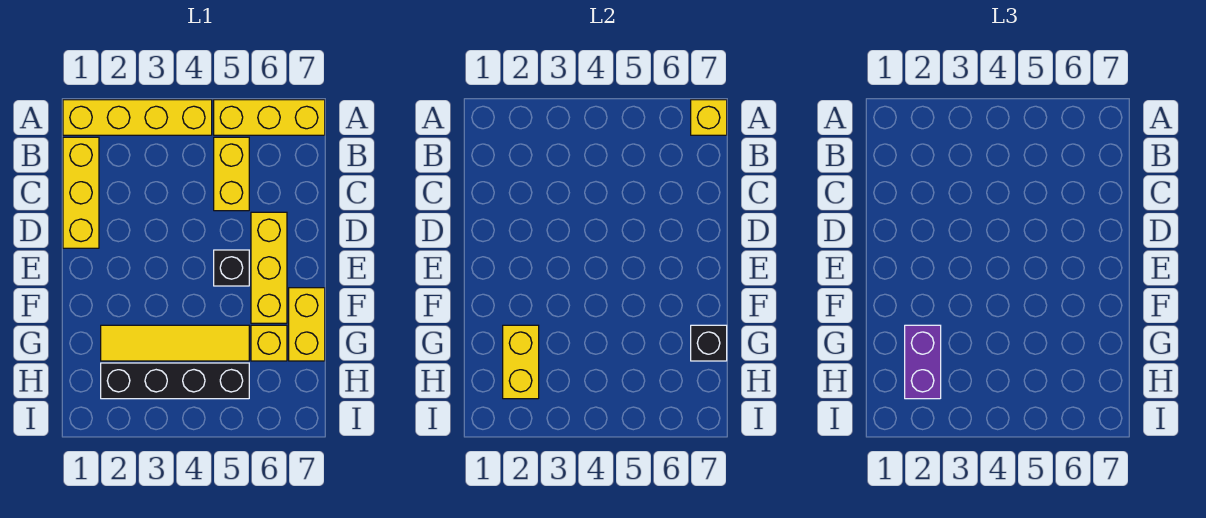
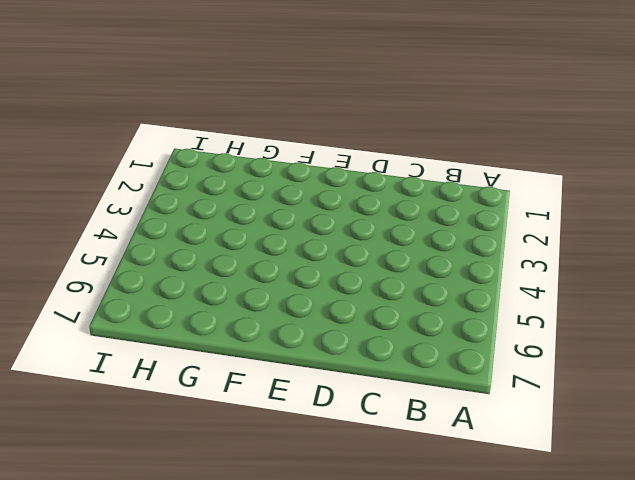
none -> yellow 1x4 brick [63,100,212,135]
none -> yellow 1x3 brick [214,100,325,135]
none -> yellow 1x3 brick [63,137,99,248]

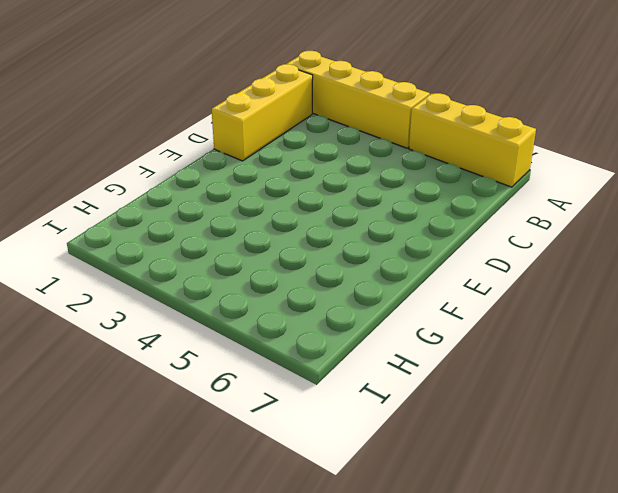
none -> yellow 1x2 brick [214,137,249,211]
none -> yellow 1x3 brick [251,212,287,323]
none -> black 1x1 brick [214,250,249,286]

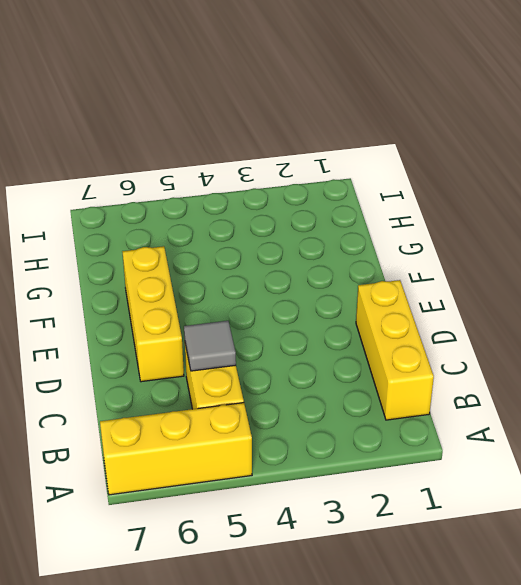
grey 1x1 tile [184,321,236,371] -> none
none -> yellow 1x4 brick [63,100,212,135]
none -> black 1x1 brick [214,250,249,286]
none -> yellow 1x2 brick [289,288,325,361]

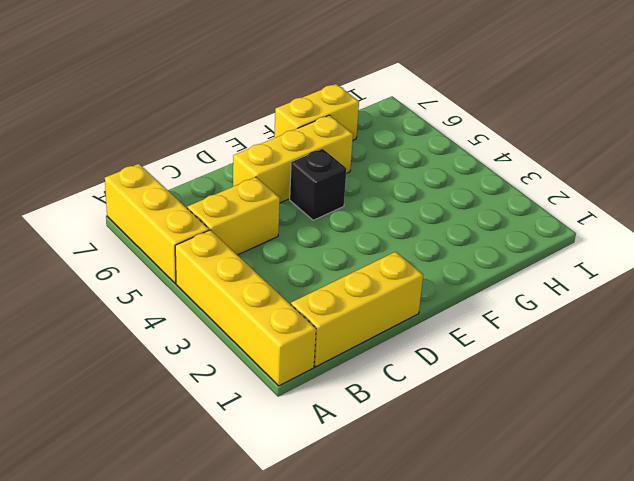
none -> yellow 1x4 tile [101,325,249,361]
none -> yellow 1x1 brick [251,325,287,361]
none -> black 1x4 brick [101,363,249,399]

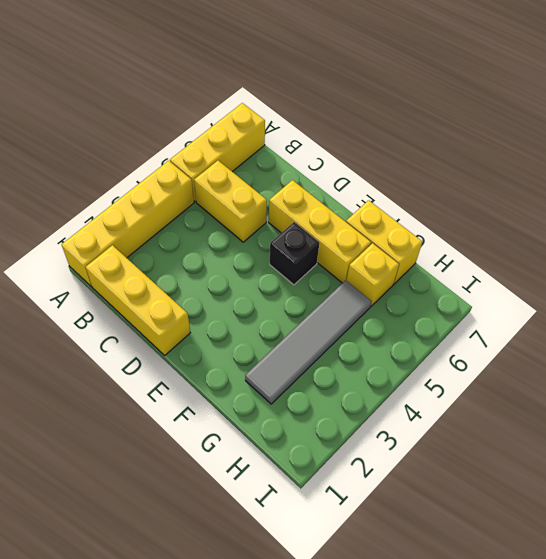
grey 1x4 tile [245,280,372,404] -> yellow 1x4 tile [101,325,249,361]
none -> black 1x4 brick [101,363,249,399]
none -> yellow 1x1 brick [691,100,727,135]
none -> yellow 1x2 brick [503,325,539,399]

